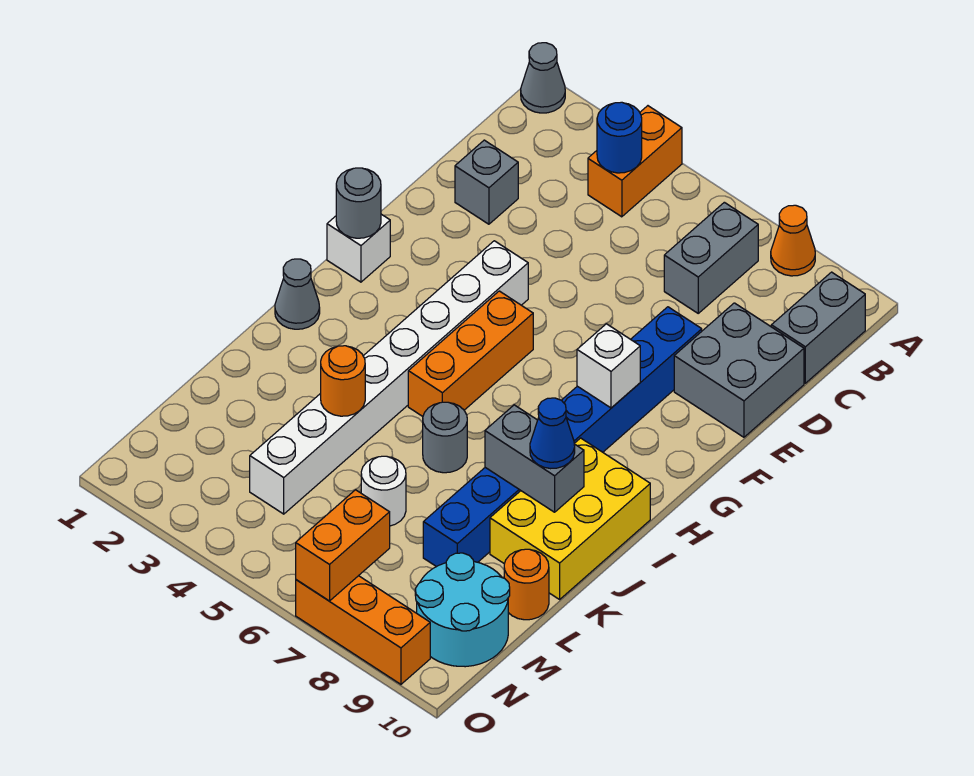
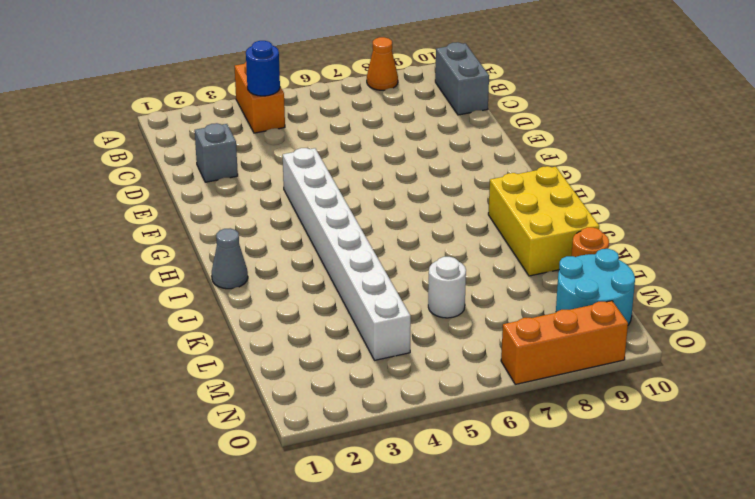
none -> grey 1x1 cone [521,43,565,113]
none -> grey 1x2 brick [664,202,758,313]
none -> grey 2x2 brick [674,303,804,437]

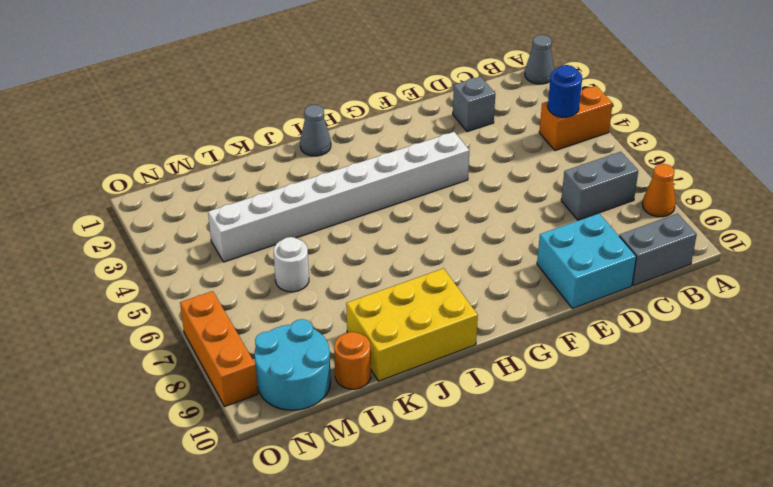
cyan 2x2 brick [537,213,636,308] -> grey 2x2 brick [674,303,804,437]
none -> blue 1x8 brick [423,307,702,567]
none -> white 1x1 brick [327,214,390,282]
none -> orange 1x3 brick [408,291,533,416]

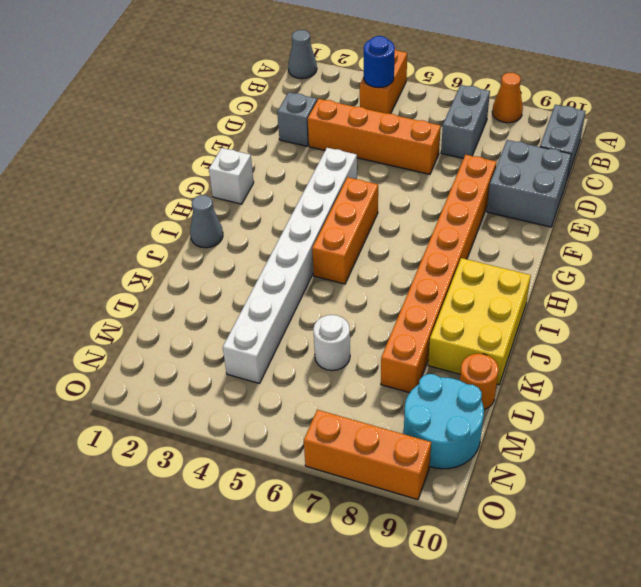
orange 1x4 brick [308,99,441,174] -> none
orange 1x8 brick [381,155,496,393] -> blue 1x8 brick [423,307,702,567]
none -> grey 1x1 round brick [423,402,467,473]
none -> grey 1x1 round brick [336,168,381,238]
none -> white 1x1 brick [577,324,640,408]

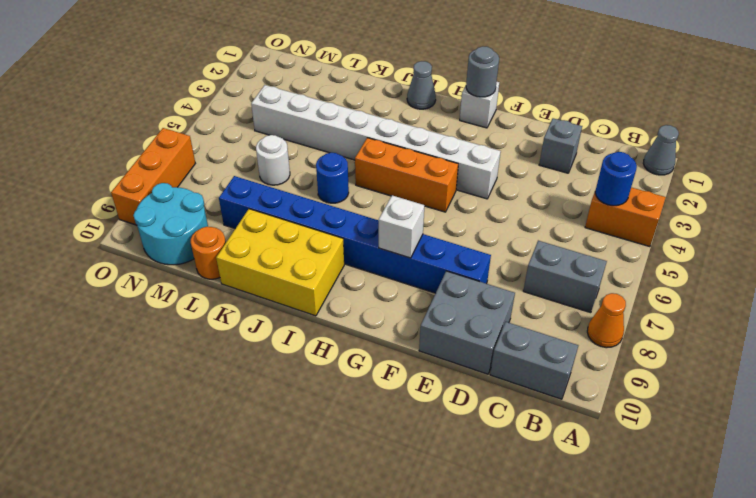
blue 1x1 round brick [316,153,349,203] -> grey 1x1 round brick [423,402,467,473]
none -> grey 1x2 brick [485,405,584,512]
none -> orange 1x1 round brick [321,346,365,416]
none -> orange 1x2 brick [296,490,390,601]

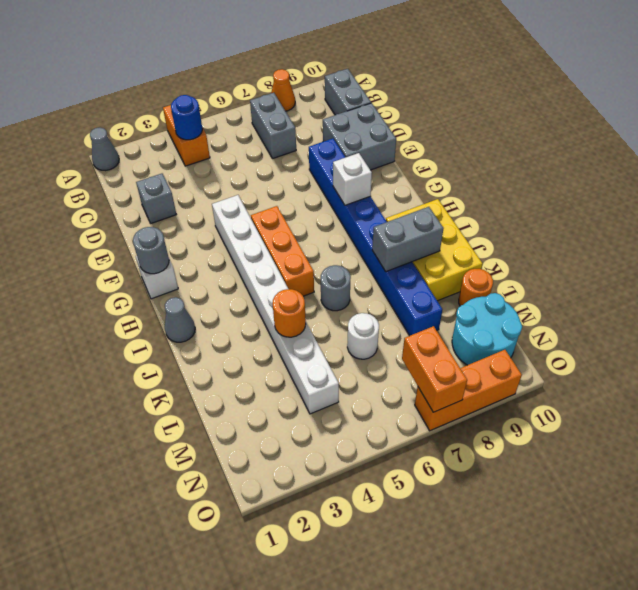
none -> blue 1x1 cone [530,398,575,469]

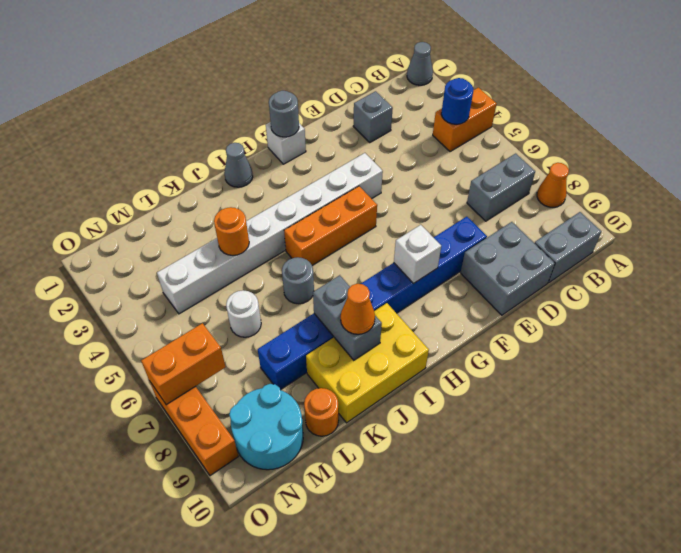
orange 1x1 cone [341,284,375,334] -> blue 1x1 cone [530,398,575,469]

